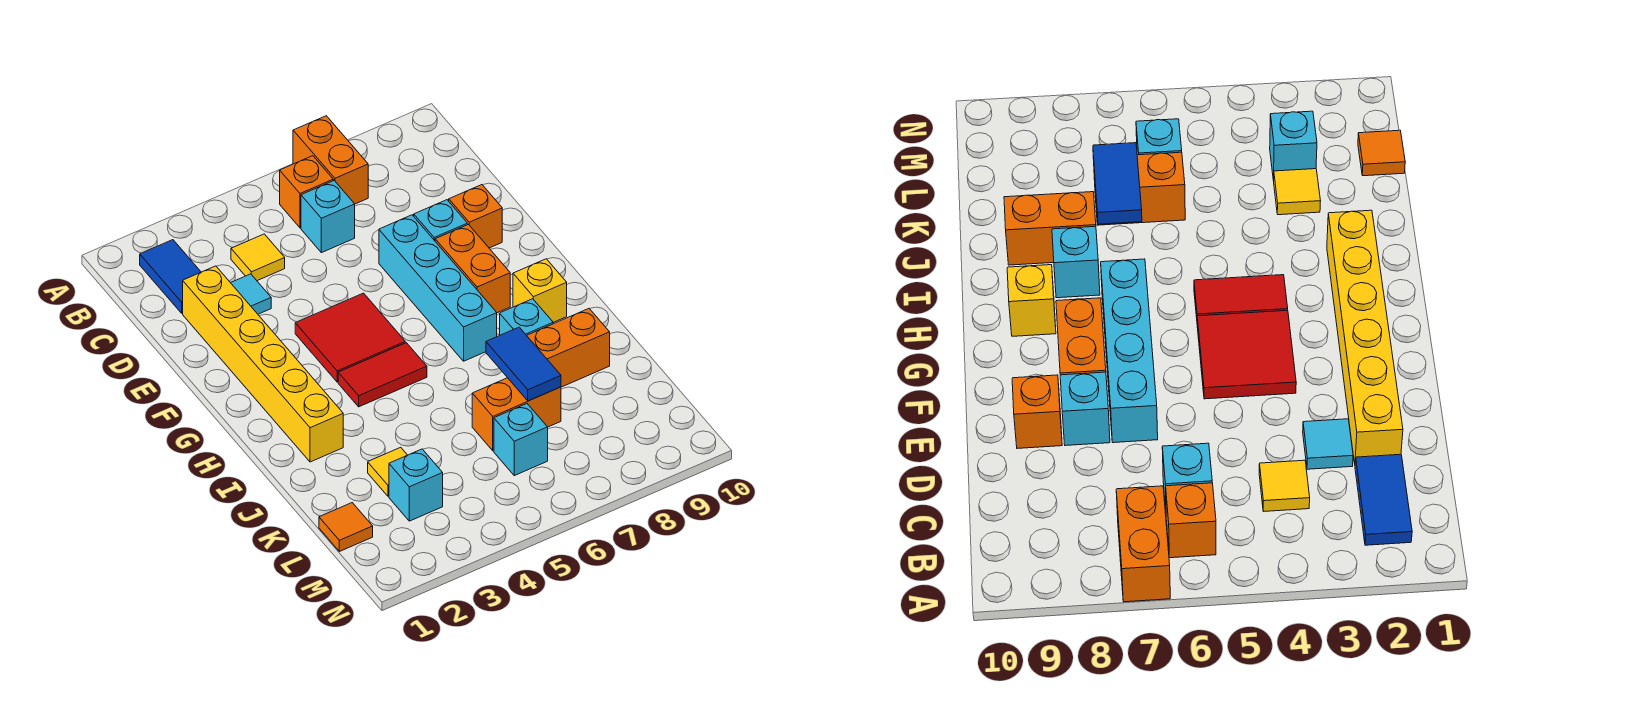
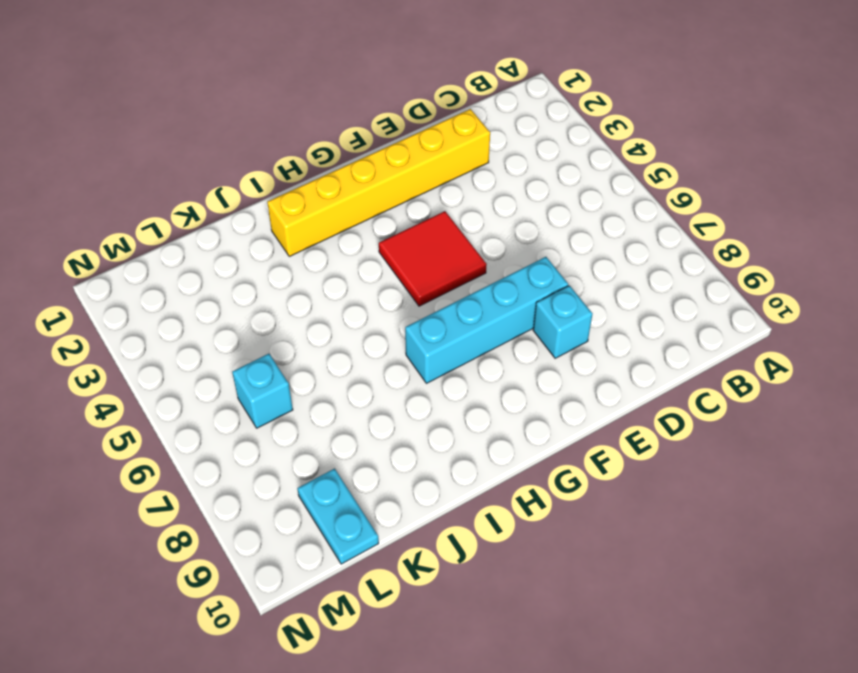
cyan 1x2 plate [297,469,379,564] -> none
none -> orange 1x2 brick [293,116,368,204]
none -> blue 1x2 tile [140,240,201,313]
none -> orange 1x1 brick [280,156,333,228]

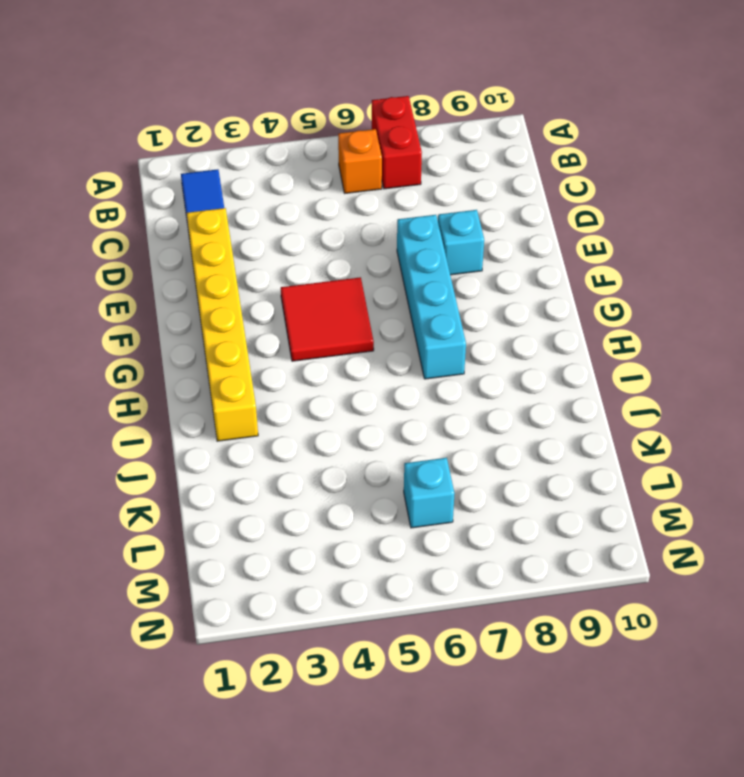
red 1x2 brick [372,96,422,189] -> orange 1x2 brick [293,116,368,204]
none -> yellow 1x1 tile [231,234,285,281]
none -> cyan 1x1 brick [301,181,355,253]
none -> cyan 1x1 tile [231,274,271,314]

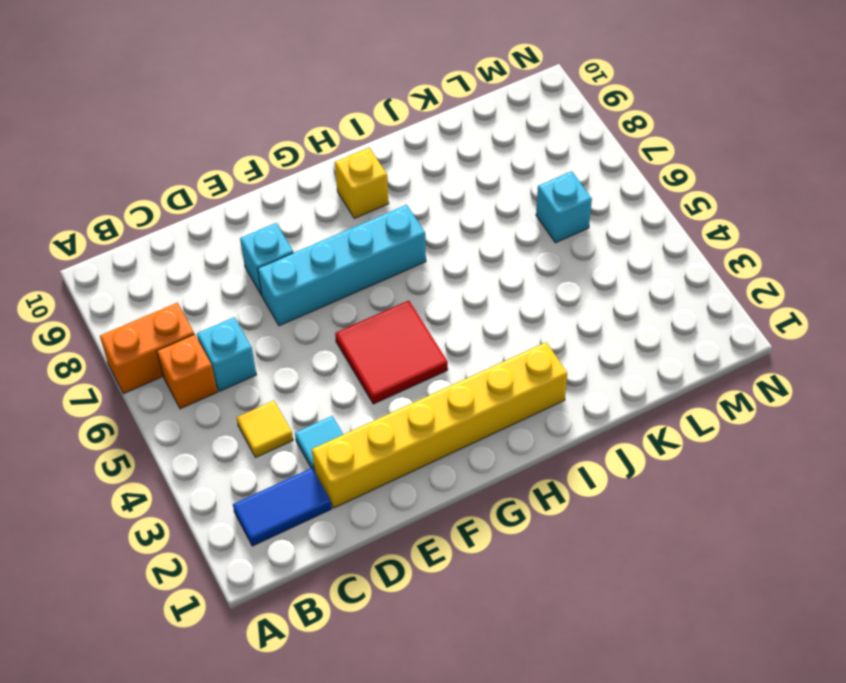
none -> orange 1x1 brick [449,185,502,248]
none -> orange 1x2 brick [435,225,510,313]
none -> red 1x2 tile [338,343,427,407]

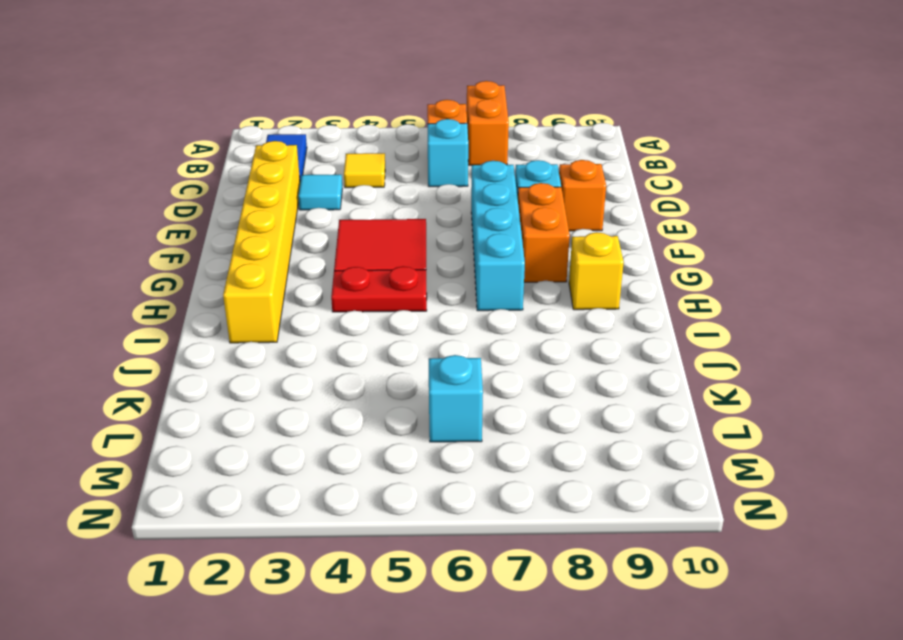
red 1x2 plate [331,266,427,312] -> red 1x2 tile [338,343,427,407]
none -> cyan 1x1 brick [500,299,553,335]
none -> orange 1x2 brick [527,309,610,387]
none -> yellow 1x1 tile [368,447,407,496]

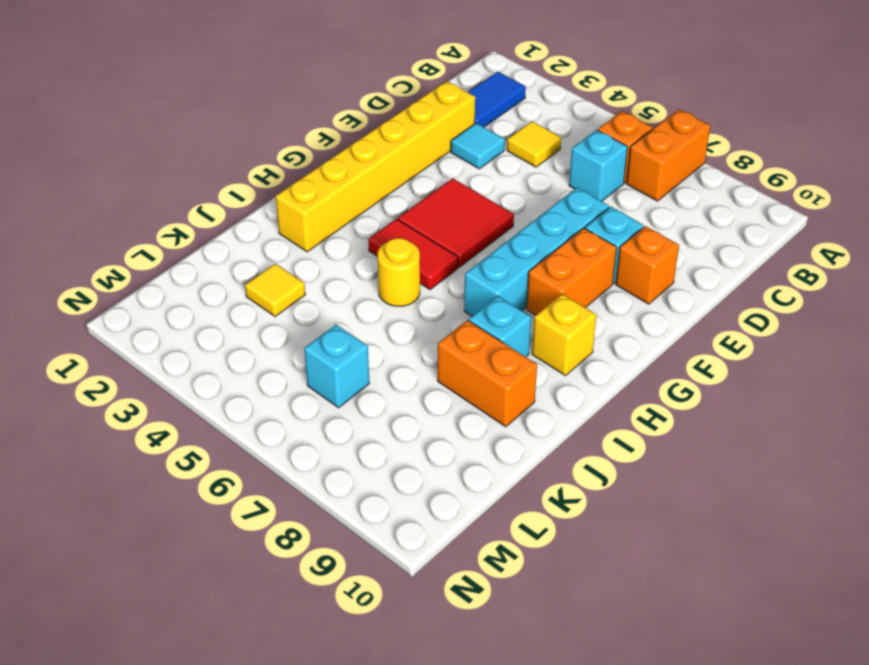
yellow 1x1 round brick [378,238,420,306] -> none
none -> orange 1x2 brick [472,378,561,451]
none -> orange 1x1 tile [319,503,373,551]
none -> cyan 1x1 brick [389,449,443,521]

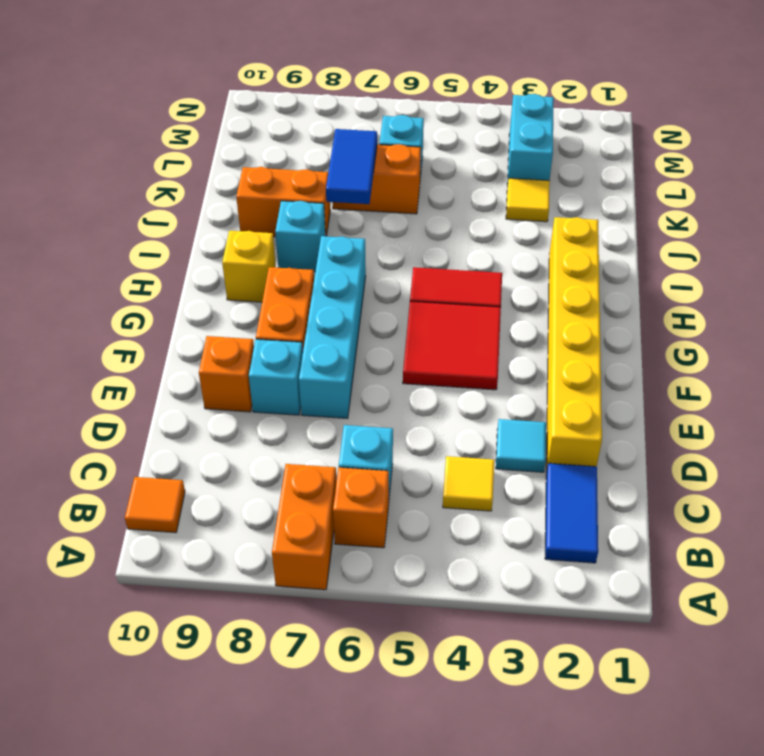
orange 1x1 tile [125,477,185,533] -> orange 1x1 tile moved to [319,503,373,551]
cyan 1x2 brick [507,94,554,186] -> cyan 1x1 brick [389,449,443,521]

